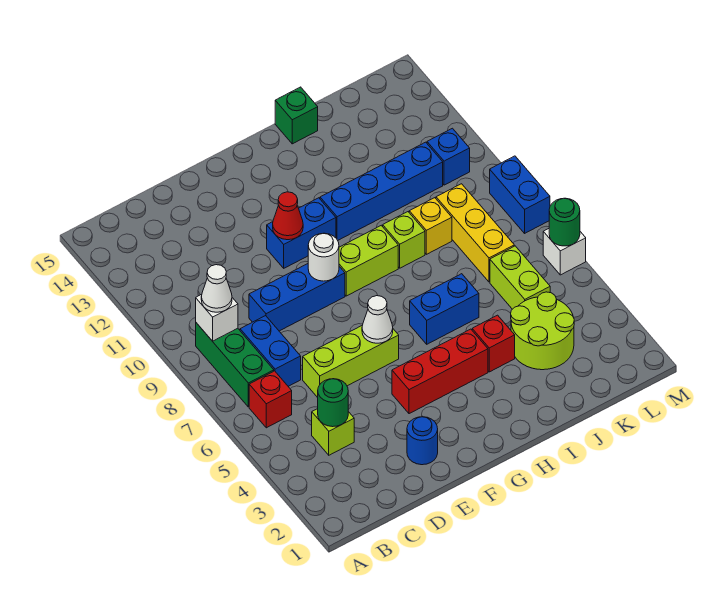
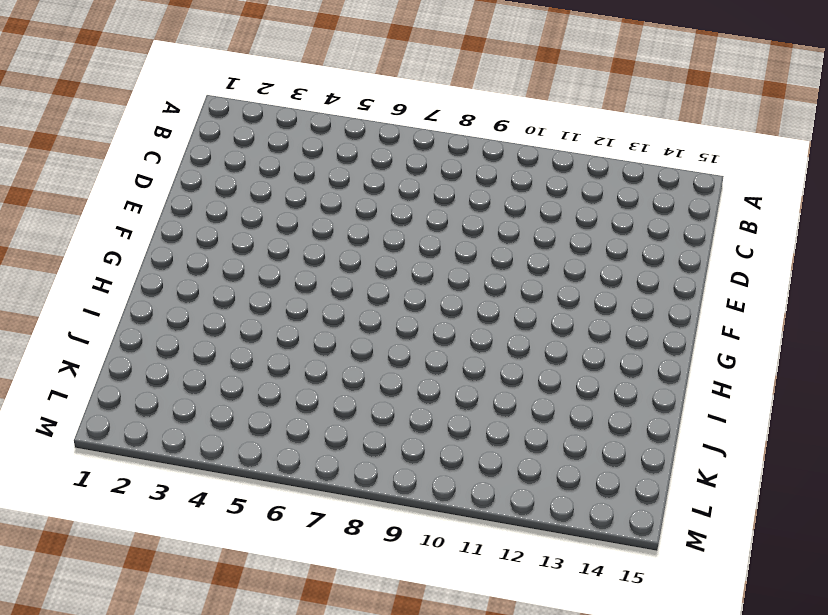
none -> red 1x1 brick [249,371,292,428]
none -> green 1x3 brick [196,323,274,407]
none -> lime 1x1 brick [312,409,354,455]

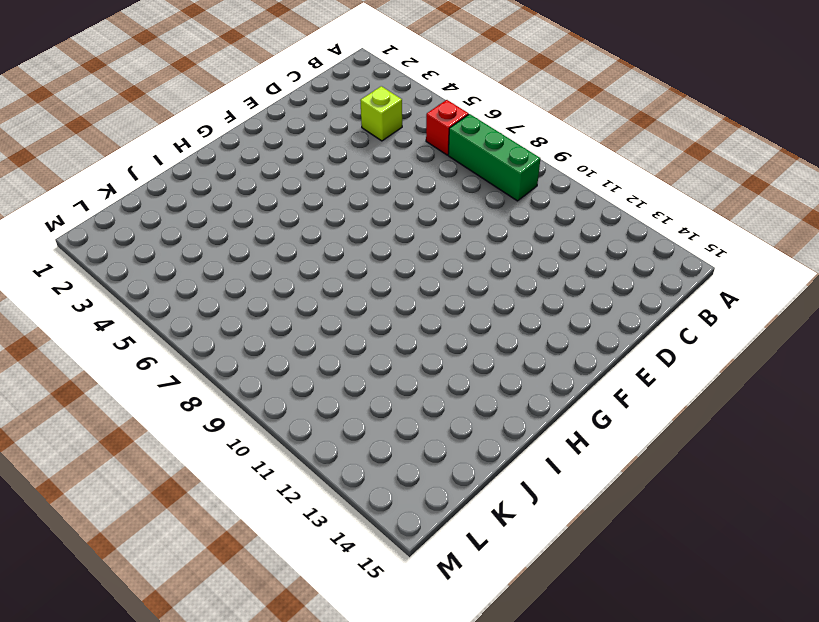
none -> blue 1x2 brick [240,316,301,386]
none -> lime 1x3 brick [303,326,399,398]
none -> blue 1x3 brick [249,264,345,331]

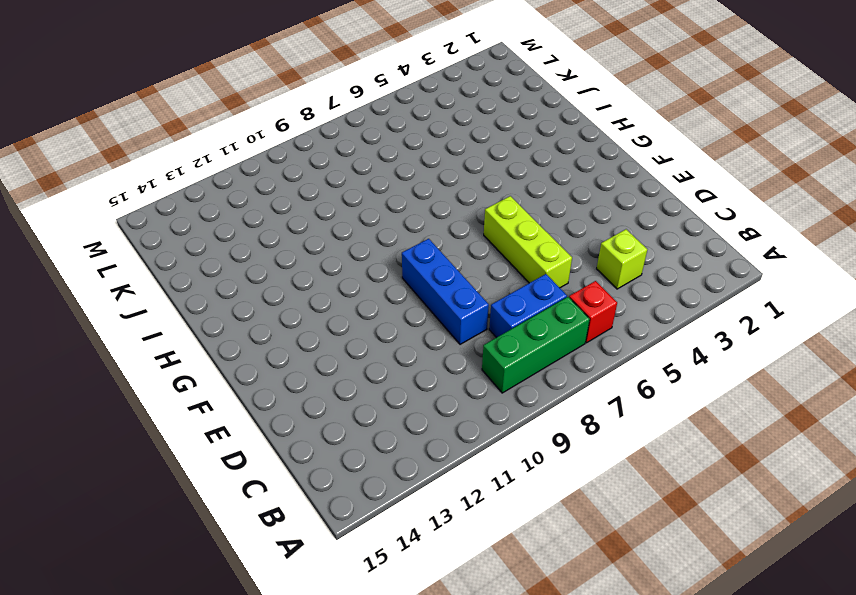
none -> blue 1x1 round brick [407,417,438,465]
none -> red 1x3 brick [392,329,488,414]
none -> blue 1x2 brick [267,198,336,268]

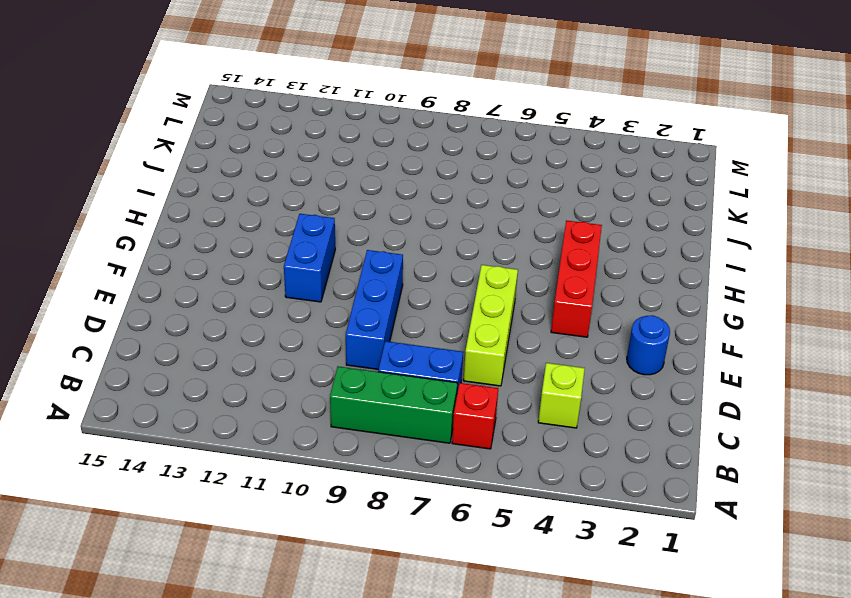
none -> lime 1x2 brick [339,225,398,296]
none -> blue 1x2 brick [410,274,479,344]
none -> blue 1x4 brick [320,142,443,240]

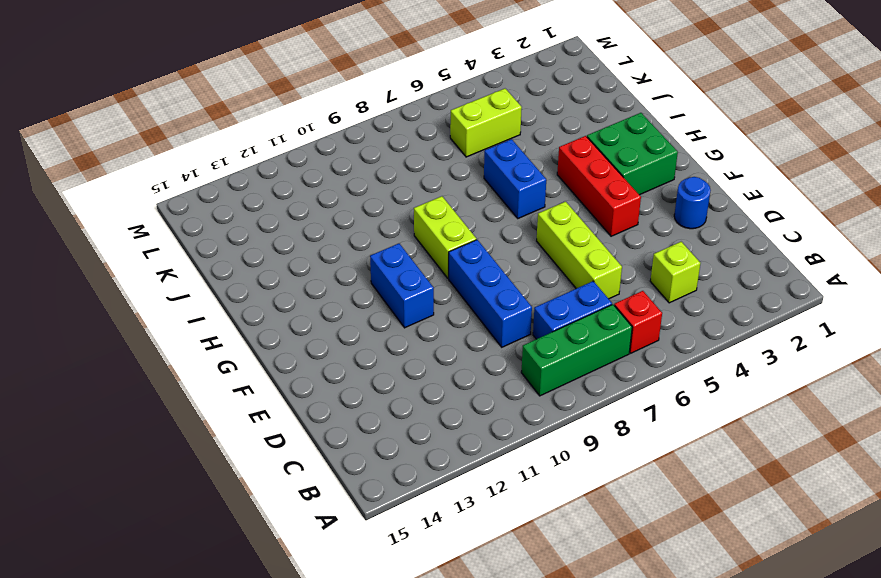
green 2x2 brick [587,113,678,195] -> none
none -> blue 1x4 brick [320,142,443,240]
none -> red 1x1 brick [472,315,515,372]
none -> lime 1x1 brick [383,212,425,268]

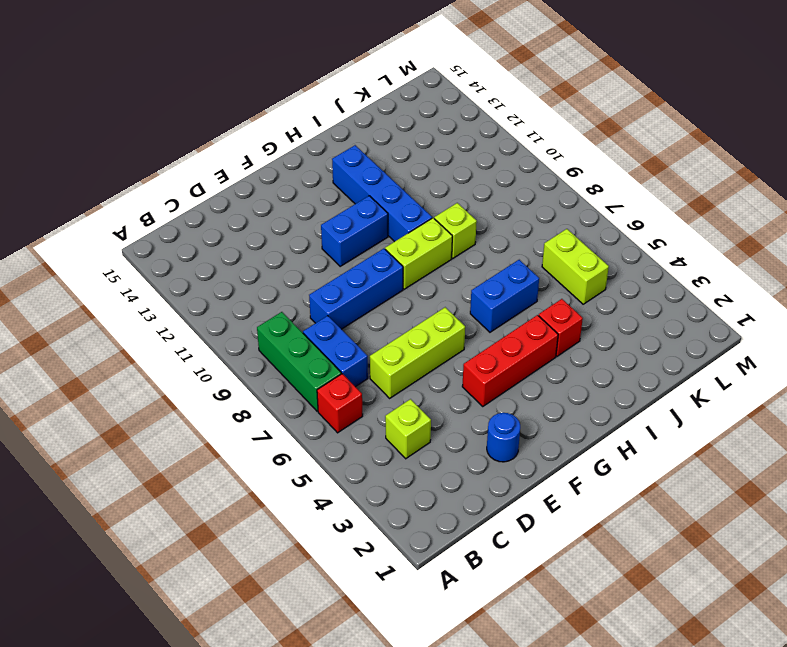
blue 1x4 brick [332,145,432,242] -> blue 1x4 brick turned to [320,142,443,240]
none -> green 1x1 brick [275,87,318,144]
none -> lime 2x2 round brick [511,292,574,370]
none -> yellow 1x1 brick [409,198,452,254]

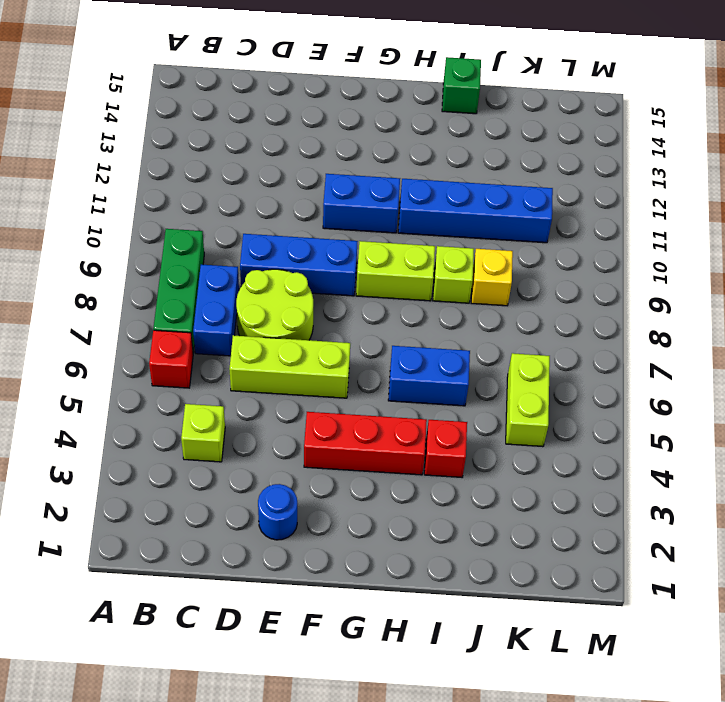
lime 2x2 round brick [236,269,313,340] -> lime 2x2 round brick moved to [511,292,574,370]
none -> yellow 1x3 brick [436,184,514,282]
none -> blue 1x1 brick [427,128,470,185]
none -> white 1x1 brick [543,229,586,275]

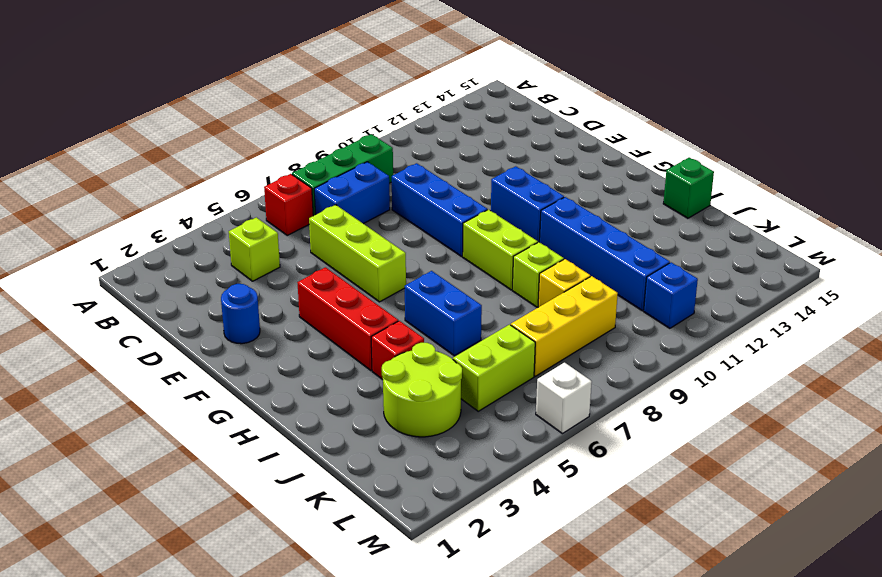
none -> blue 1x2 brick [490,156,550,233]
none -> white 1x1 brick [196,294,238,341]
none -> green 1x1 round brick [318,379,348,427]

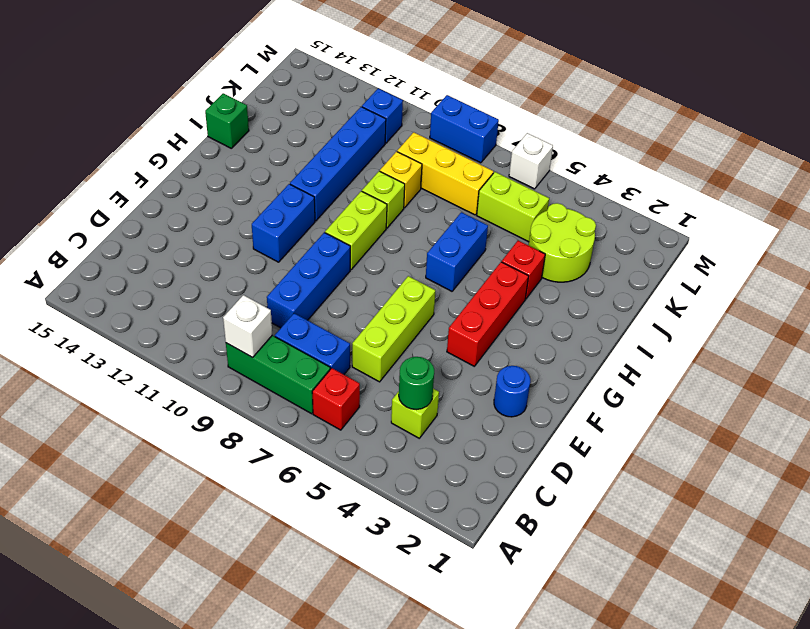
none -> white 1x1 cone [362,296,393,343]
none -> white 1x1 round brick [308,233,339,281]
none -> red 1x1 cone [273,192,303,240]

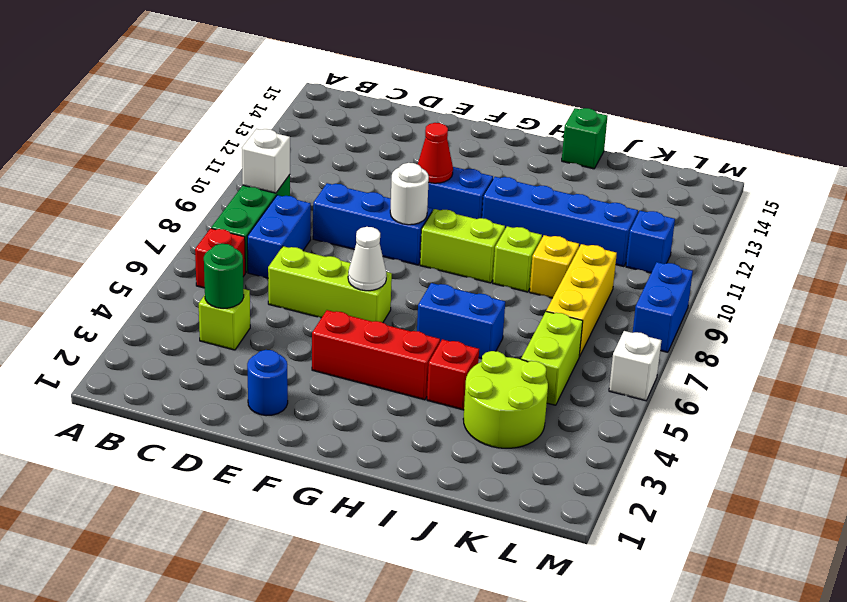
none -> green 1x1 round brick [549,198,580,246]
none -> white 1x1 cone [201,265,232,312]

